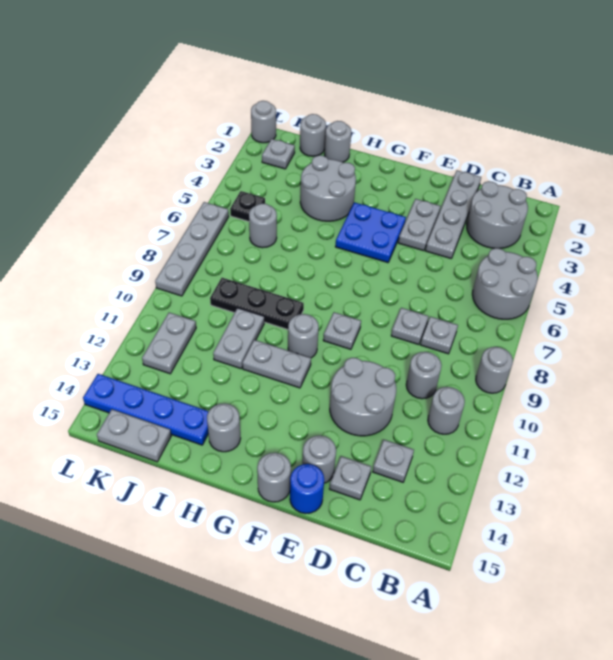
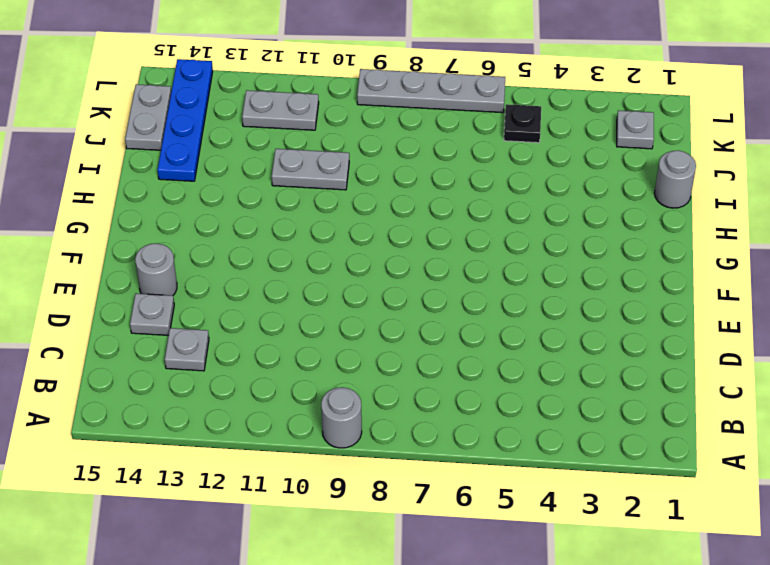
none -> grey 2x2 round brick [472,248,538,319]
none -> grey 2x2 round brick [467,181,528,248]
none -> grey 1x1 round brick [428,387,465,434]
none -> grey 1x1 plate [421,317,458,354]

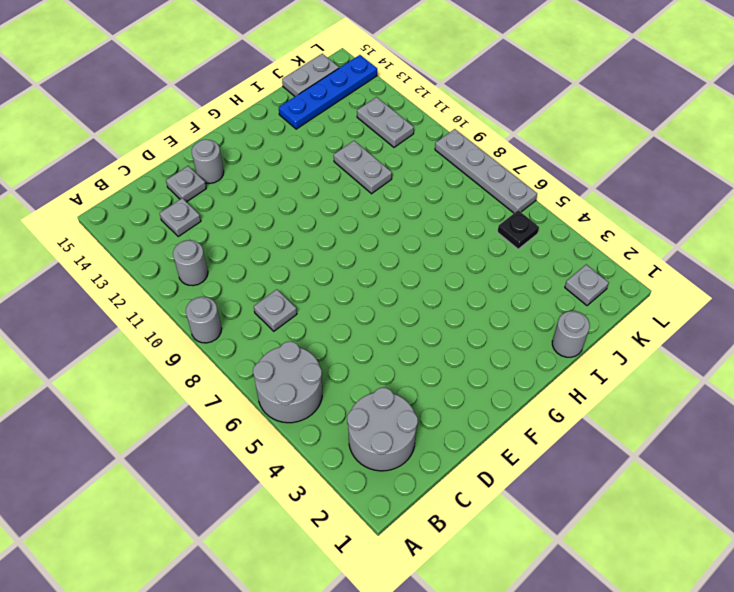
none -> grey 1x1 round brick [406,352,441,399]
none -> grey 1x4 plate [426,170,481,258]
none -> grey 1x1 plate [391,308,429,345]
none -> grey 2x2 round brick [330,358,396,436]

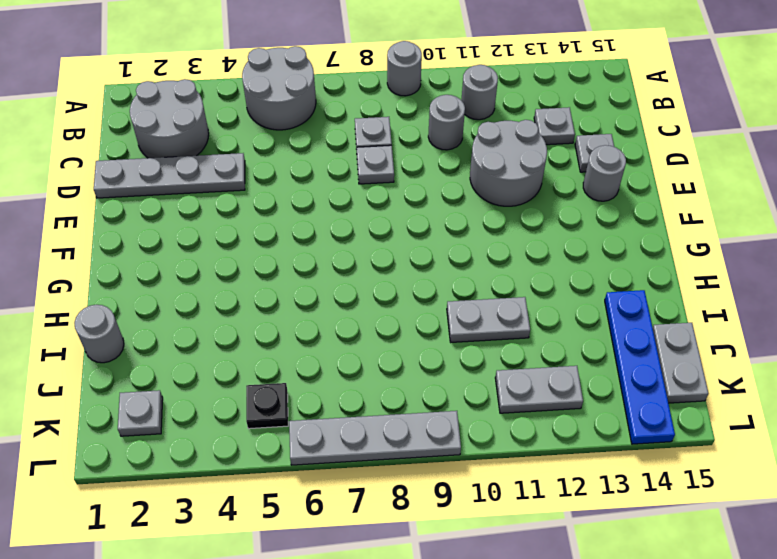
none -> grey 1x2 plate [398,199,441,251]
none -> blue 1x1 round brick [290,464,324,514]
none -> blue 2x2 plate [335,202,406,263]
none -> grey 1x1 plate [323,312,361,349]

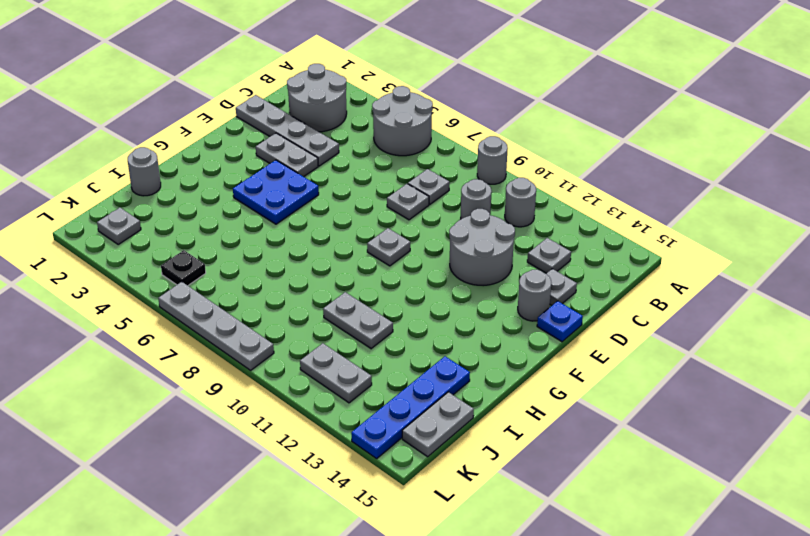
blue 1x1 plate [537,301,583,342] -> blue 1x1 round brick [290,464,324,514]
none -> grey 1x1 round brick [257,453,291,502]
none -> grey 1x1 round brick [288,314,319,358]
none -> grey 1x2 plate [242,340,311,388]
none -> grey 2x2 round brick [300,155,356,221]

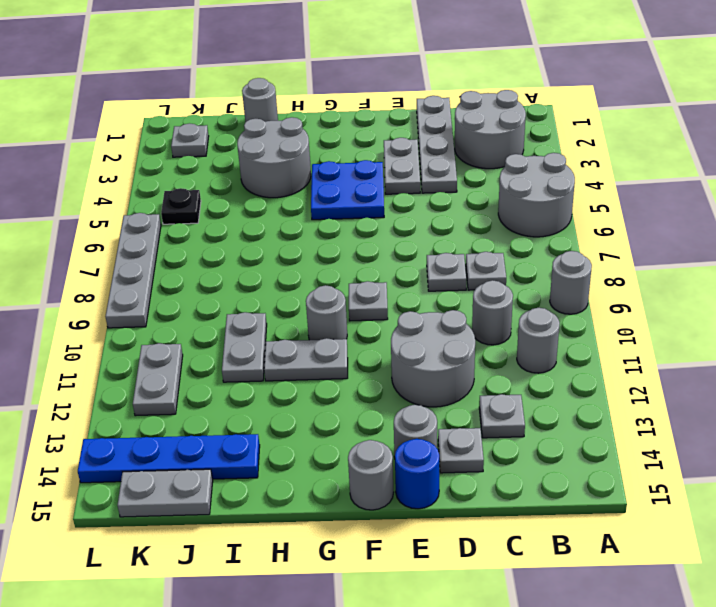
none -> black 1x3 plate [210,278,304,330]
none -> grey 1x1 round brick [207,403,241,452]
none -> grey 1x1 round brick [300,114,326,156]
none -> grey 1x1 round brick [249,203,277,248]

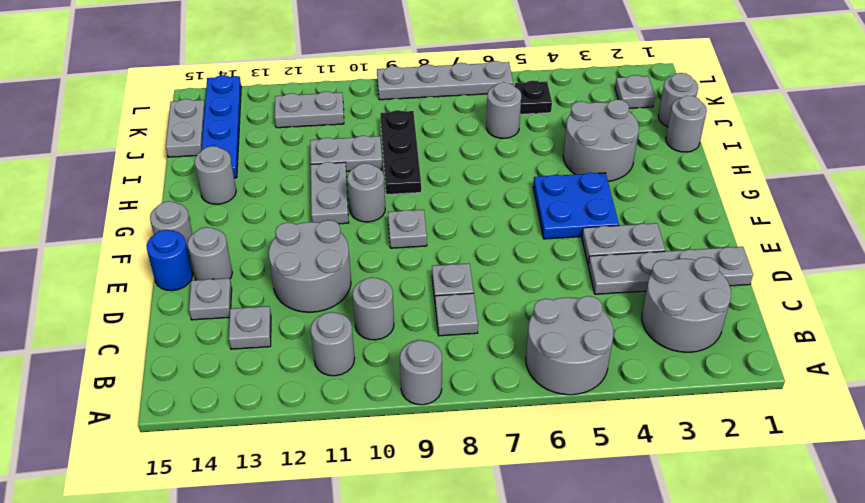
none -> grey 1x1 round brick [251,101,276,143]

